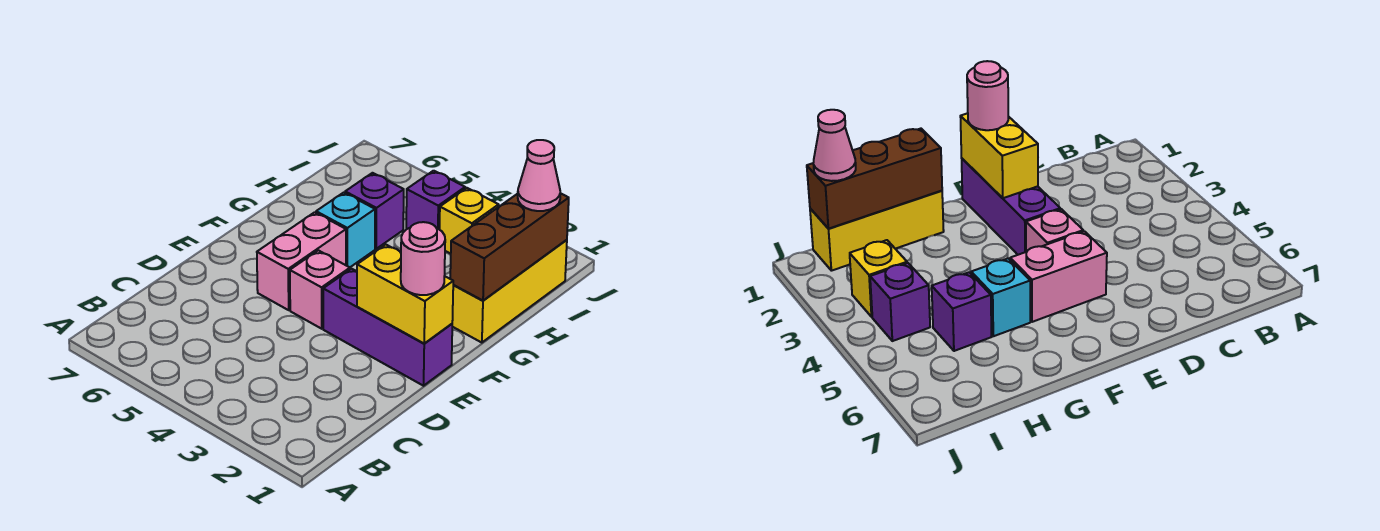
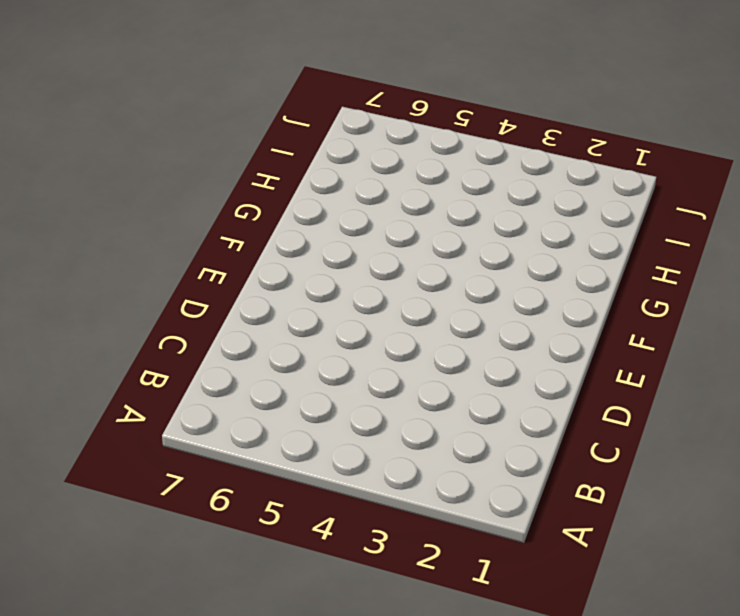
none -> purple 1x3 brick [323,269,452,386]
none -> pink 1x1 brick [290,250,350,329]
none -> pink 1x2 brick [257,212,346,310]

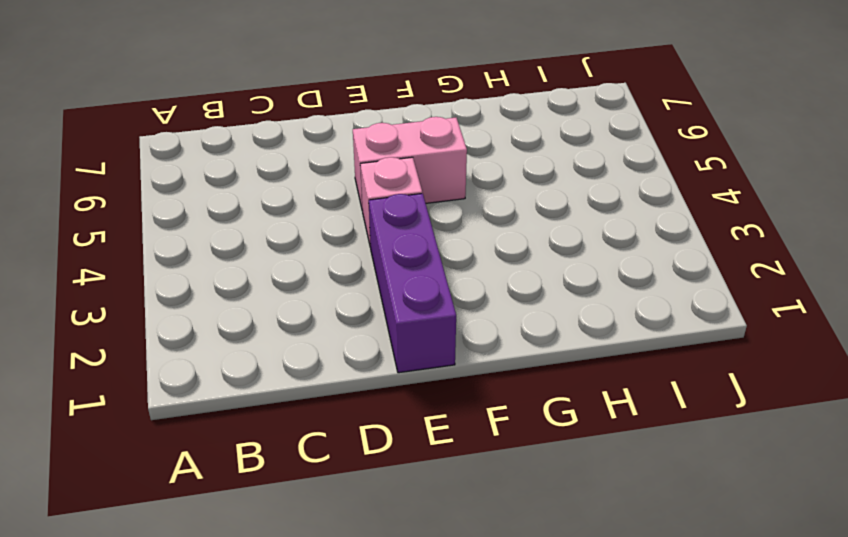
none -> yellow 1x3 brick [452,240,567,343]
none -> cyan 1x1 brick [316,193,375,267]
none -> purple 1x1 brick [345,173,404,249]

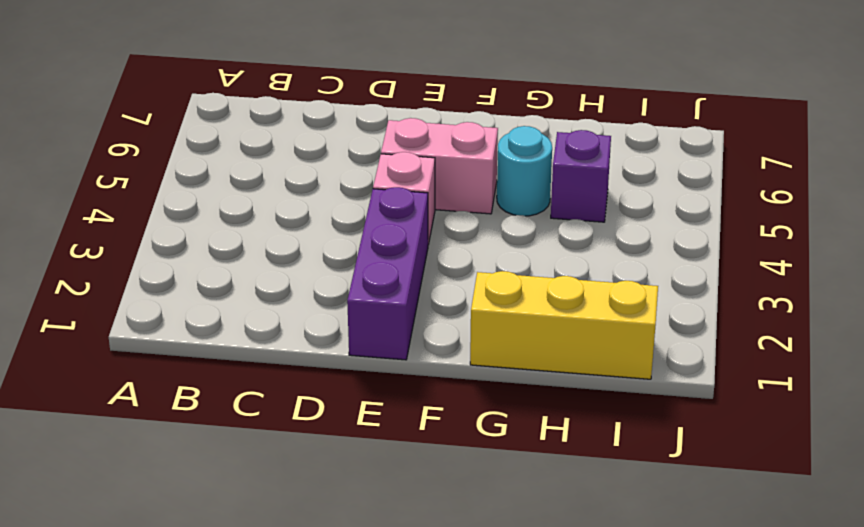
cyan 1x1 round brick [497,126,552,216] -> cyan 1x1 brick [316,193,375,267]
none -> yellow 1x1 brick [439,188,499,254]
none -> purple 1x1 brick [406,171,465,229]
none -> yellow 1x2 brick [357,244,453,344]

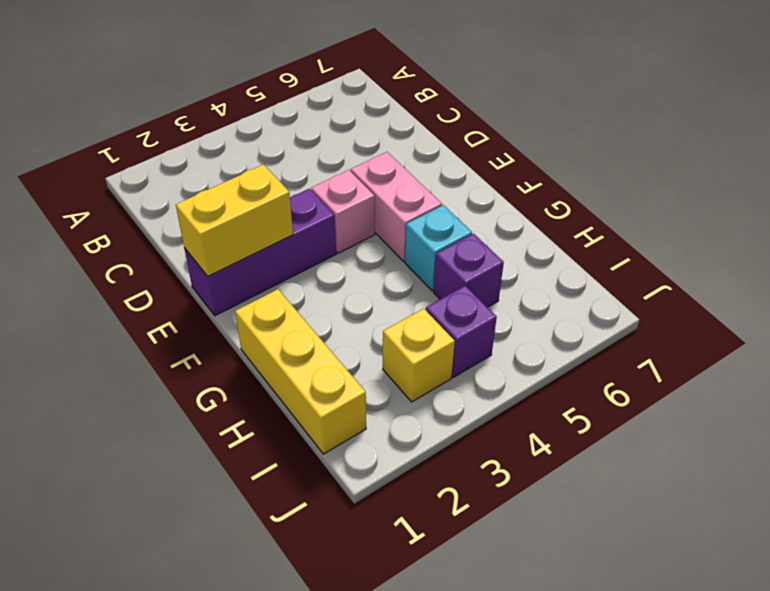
none -> brown 1x3 brick [450,193,569,300]
none -> pink 1x1 round brick [401,222,445,295]
none -> pink 1x1 cone [518,140,560,211]

